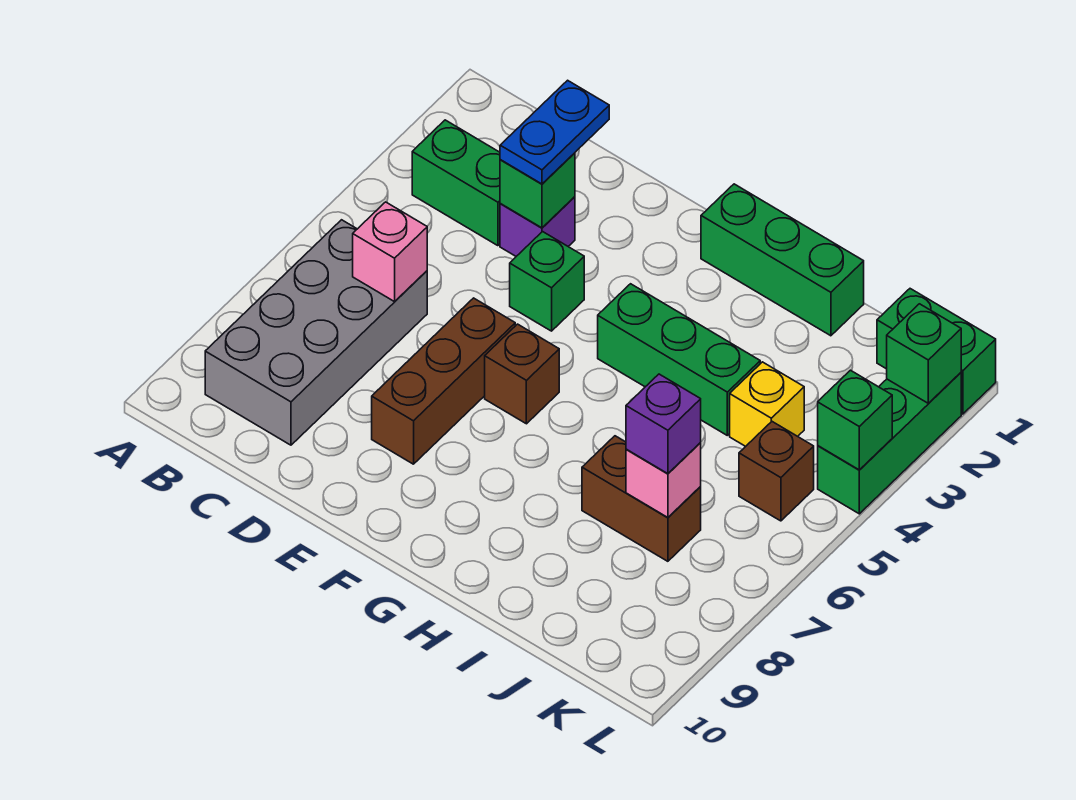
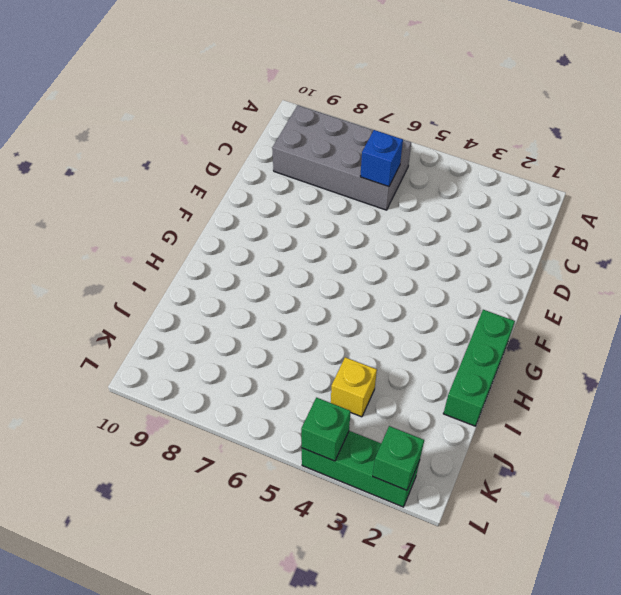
blue 1x1 brick [360,130,403,187] -> pink 1x1 brick [353,202,427,302]
none -> green 1x2 brick [412,120,500,246]
none -> purple 1x1 brick [500,197,575,256]
none -> green 1x1 brick [510,232,584,331]

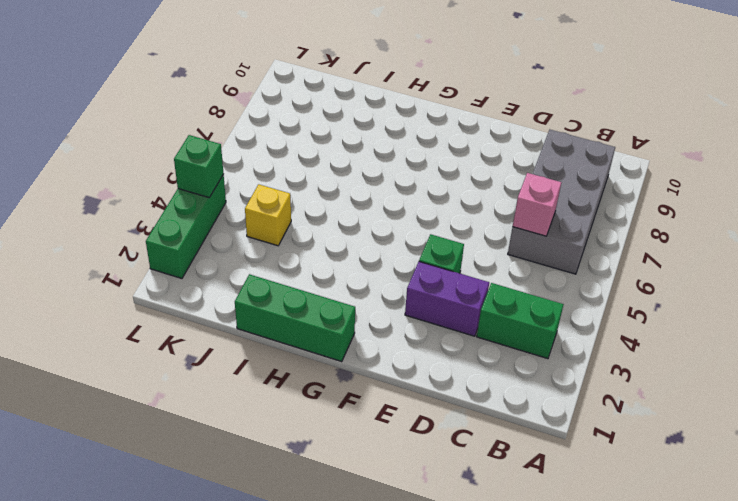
purple 1x2 brick [405,262,489,336] -> purple 1x1 brick [500,197,575,256]
none -> brown 1x3 brick [372,298,515,464]
none -> brown 1x1 brick [485,324,559,424]
none -> green 1x3 brick [598,284,760,435]

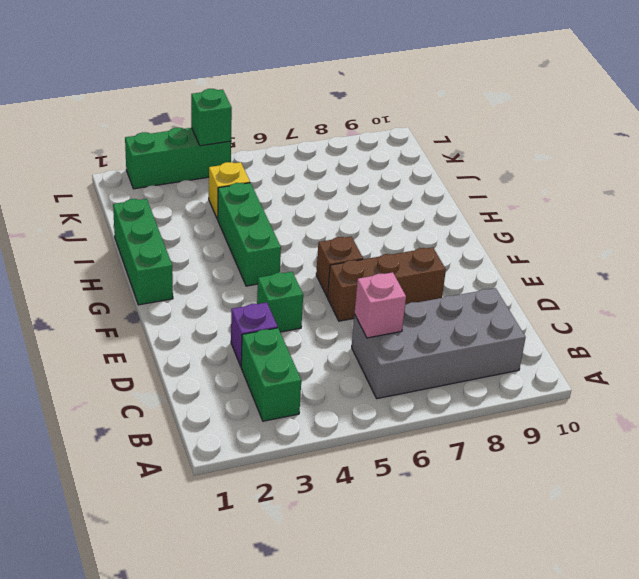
none -> brown 1x2 brick [582,436,701,561]
none -> green 1x2 brick [877,289,996,414]
none -> brown 1x1 brick [739,422,814,521]

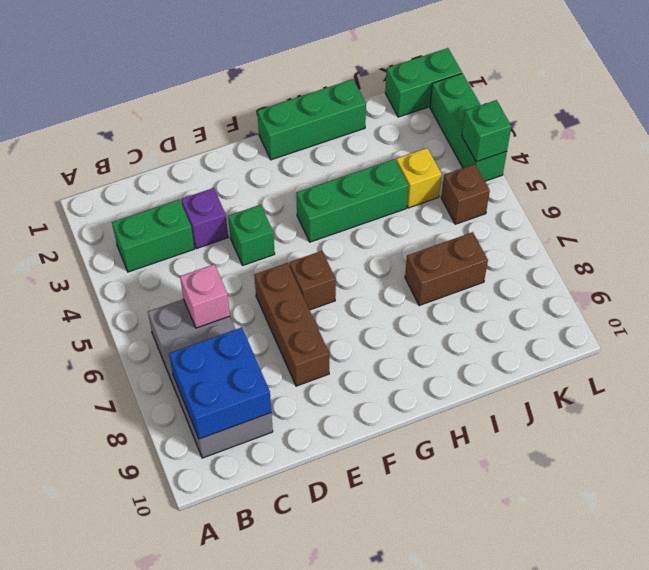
blue 2x2 brick [169,327,271,439] -> none
none -> green 1x1 brick [500,153,575,228]
none -> pink 1x1 brick [626,442,701,517]
none -> green 1x1 brick [887,304,961,403]

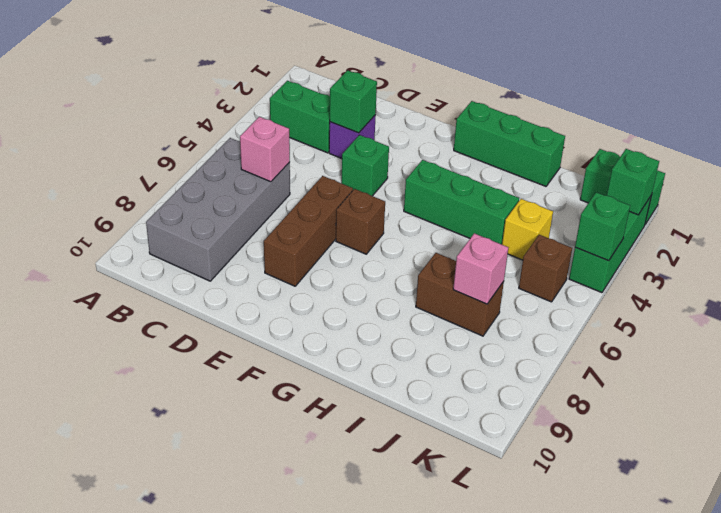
none -> blue 1x2 plate [500,80,609,184]
none -> purple 1x1 brick [626,374,701,474]

